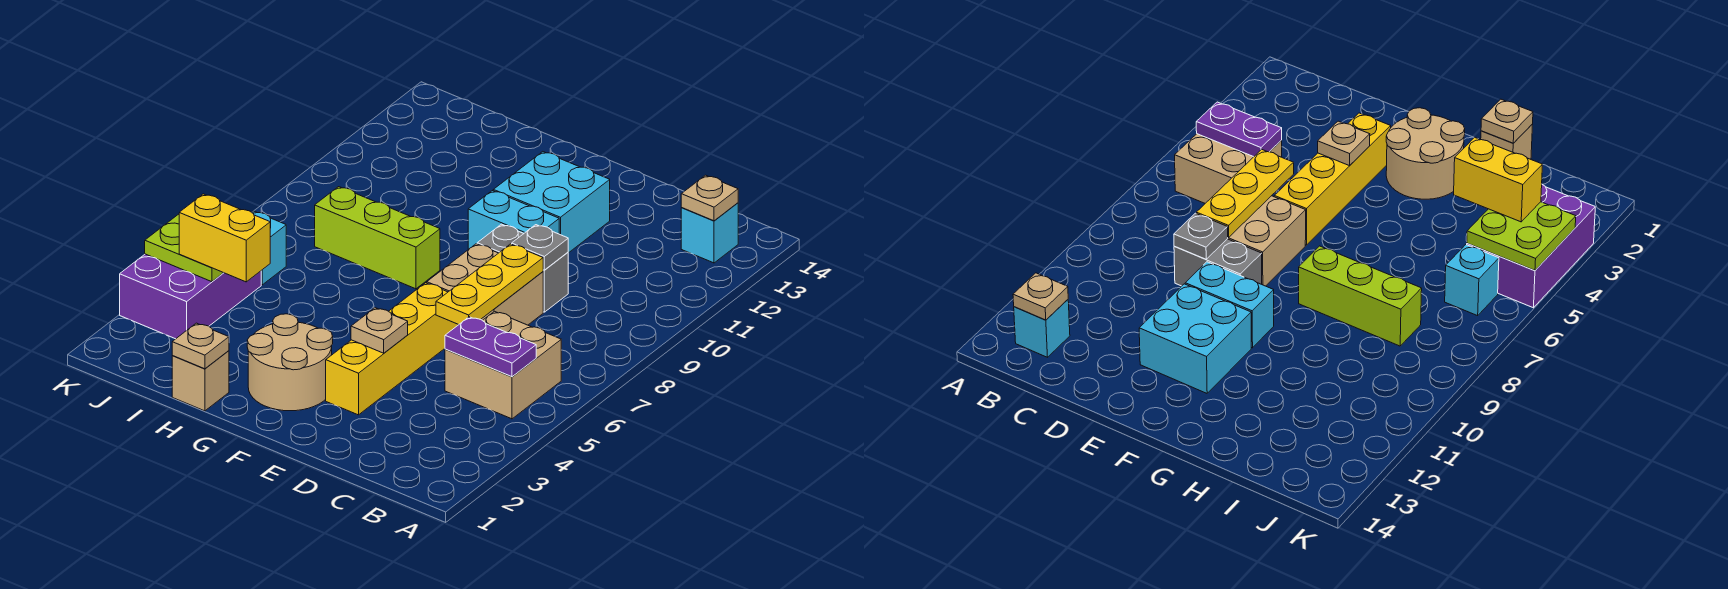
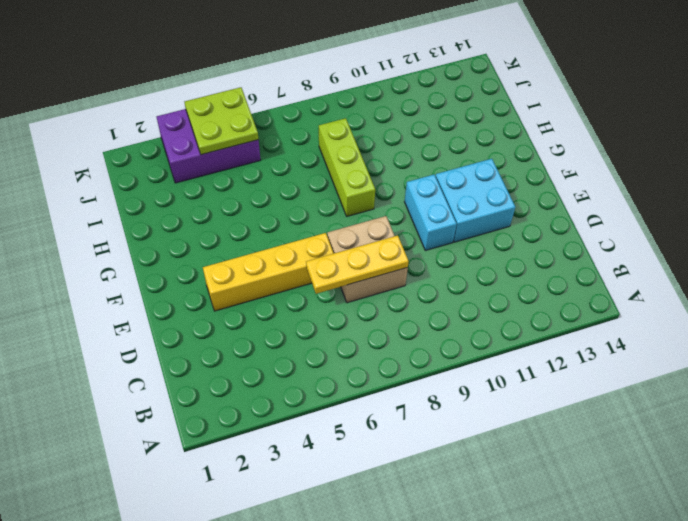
none -> tan 2x2 brick [445,311,561,419]
none -> cyan 1x1 brick [681,203,738,263]
none -> grey 1x2 brick [477,224,568,312]

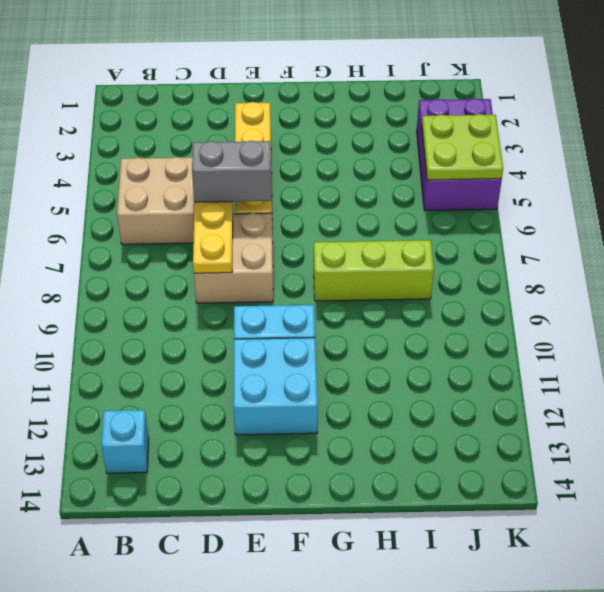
grey 1x2 brick [192,141,272,202] -> grey 1x2 brick moved to [477,224,568,312]
none -> tan 2x2 round brick [247,314,333,411]
none -> tan 1x1 brick [172,351,229,411]
none -> cyan 1x1 brick [252,211,286,285]

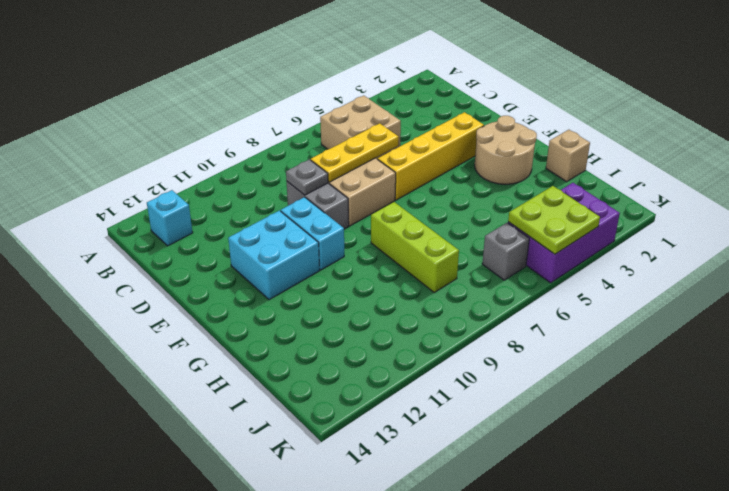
grey 1x1 brick [482,223,529,280] -> cyan 1x1 brick [252,211,286,285]
none -> purple 1x2 plate [445,317,536,377]
none -> tan 1x1 plate [681,175,738,221]
none -> tan 1x1 plate [351,308,408,353]

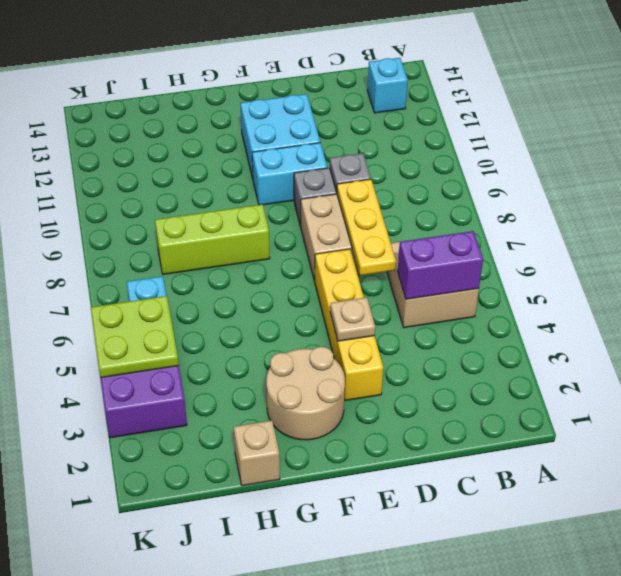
purple 1x2 brick [397,231,483,299] -> purple 1x2 plate [445,317,536,377]
none -> tan 1x1 plate [681,175,738,221]
none -> tan 1x1 plate [172,323,229,369]
none -> yellow 1x2 brick [179,194,270,282]

